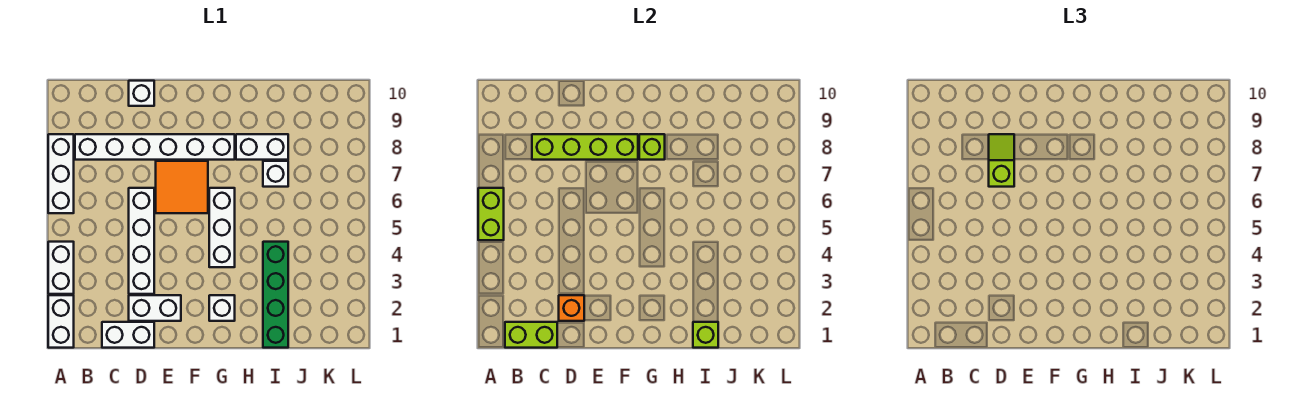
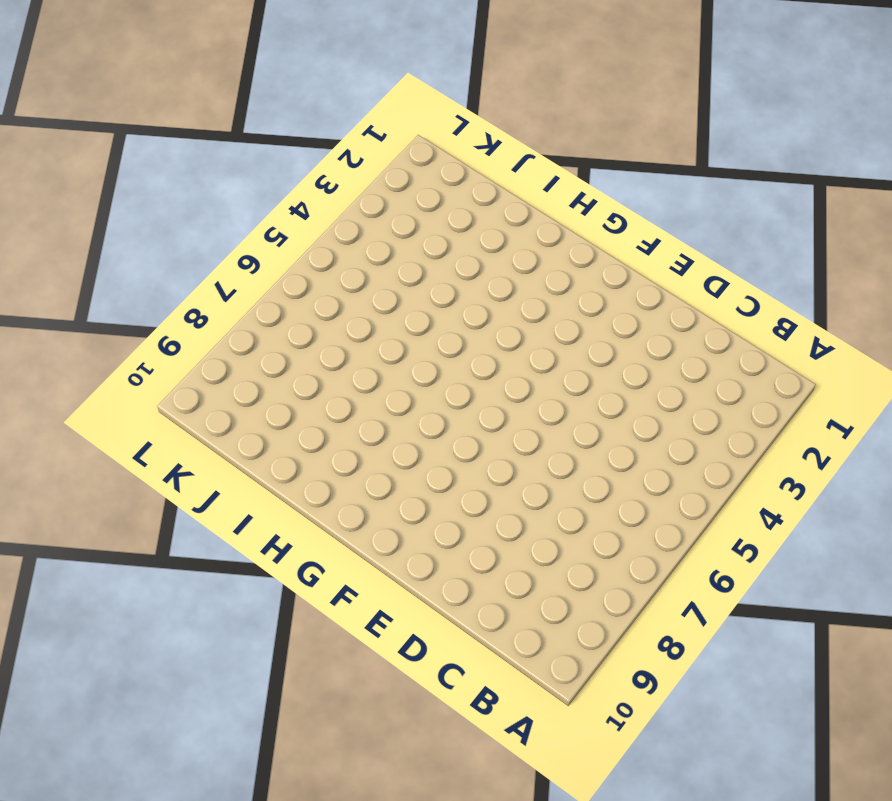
none -> white 1x2 brick [48,295,74,348]
none -> white 1x2 brick [48,242,74,294]
none -> white 1x3 brick [48,134,74,213]

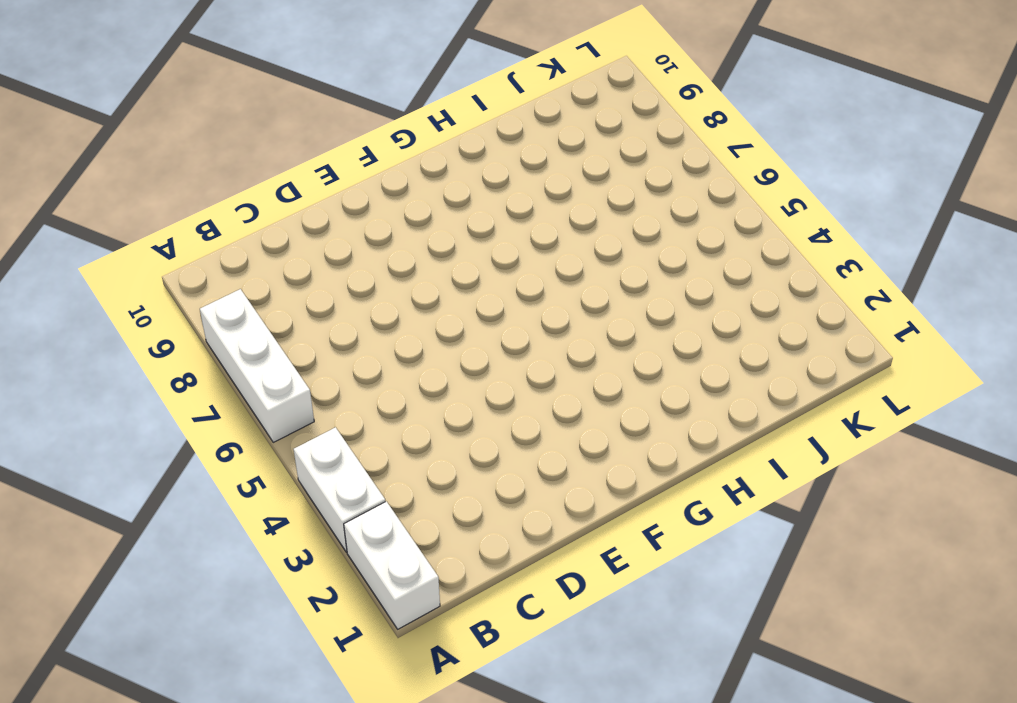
none -> white 1x6 brick [75,134,235,160]
none -> white 1x2 brick [102,322,154,348]
none -> white 1x2 brick [129,295,181,321]

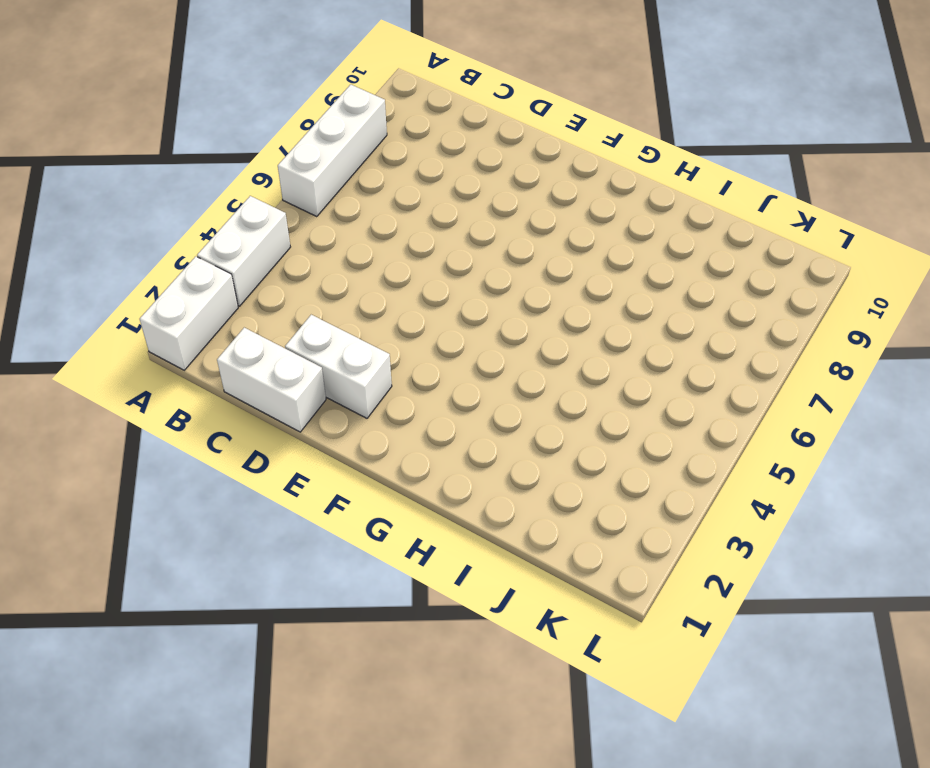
none -> white 1x6 brick [75,134,235,160]
none -> white 1x4 brick [129,188,154,294]
none -> white 1x1 brick [129,81,154,106]

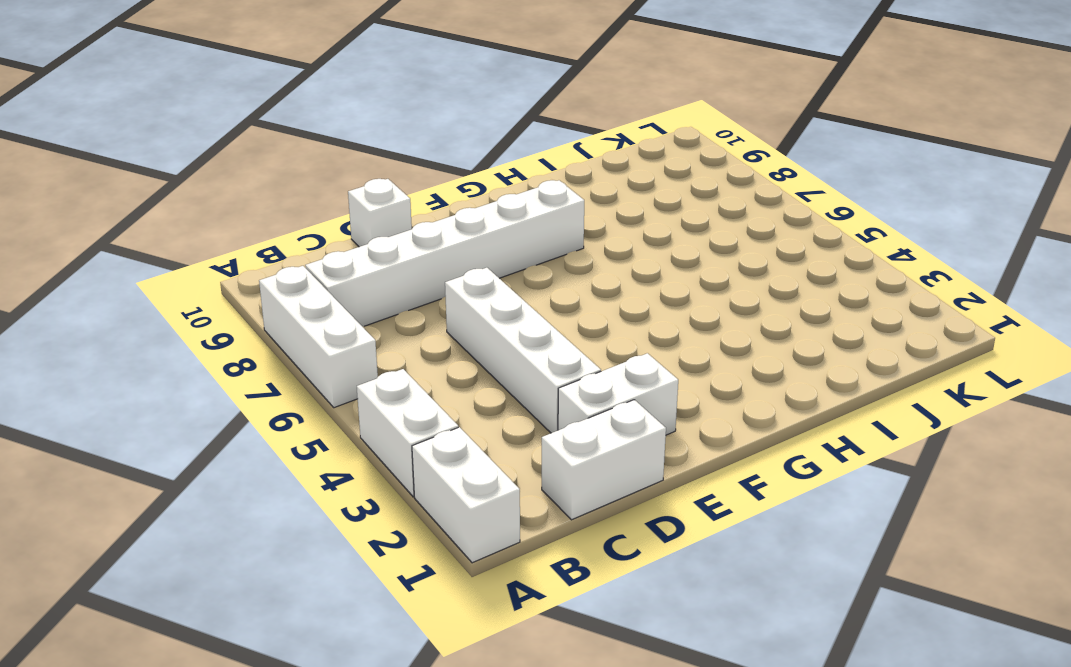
none -> orange 2x2 tile [156,161,208,213]
none -> white 1x1 brick [209,295,235,321]
none -> white 1x3 brick [209,188,235,267]

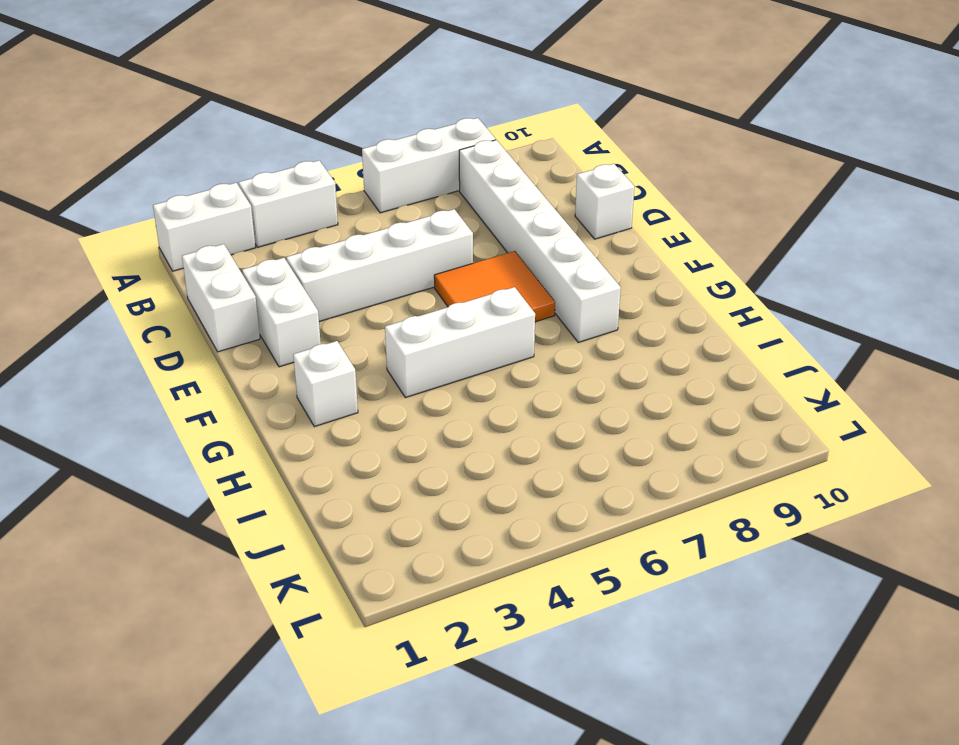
none -> white 1x2 brick [236,134,288,160]
none -> green 1x4 brick [263,242,288,348]
none -> white 1x1 brick [263,161,288,187]

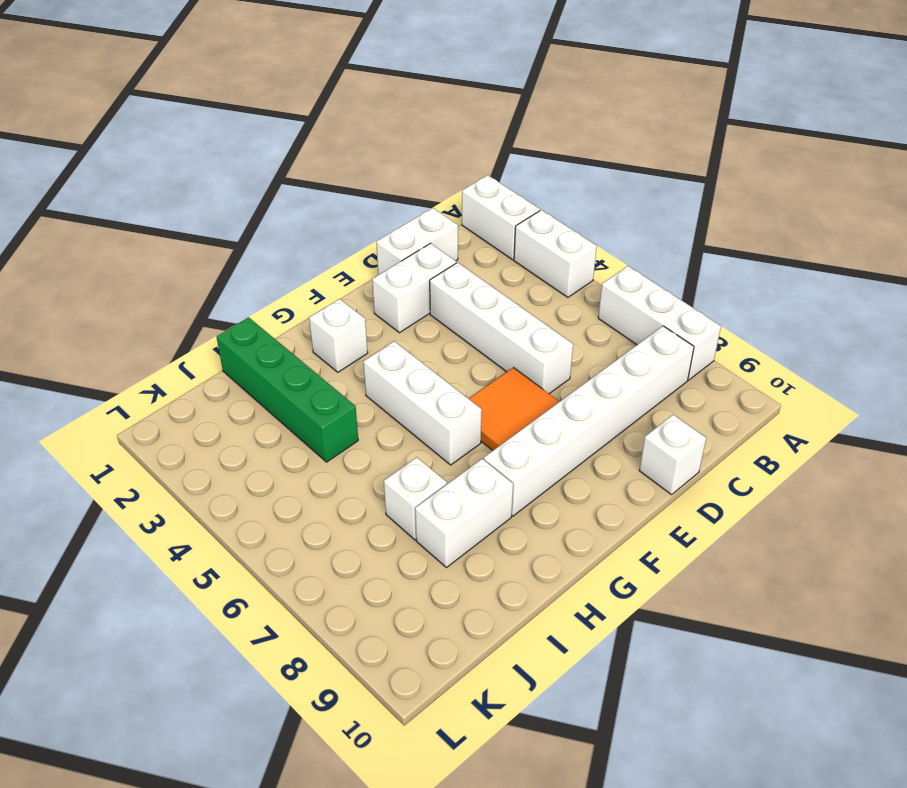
none -> lime 1x2 brick [478,188,504,240]
none -> lime 1x2 brick [505,322,557,348]
none -> lime 1x4 brick [532,134,638,160]

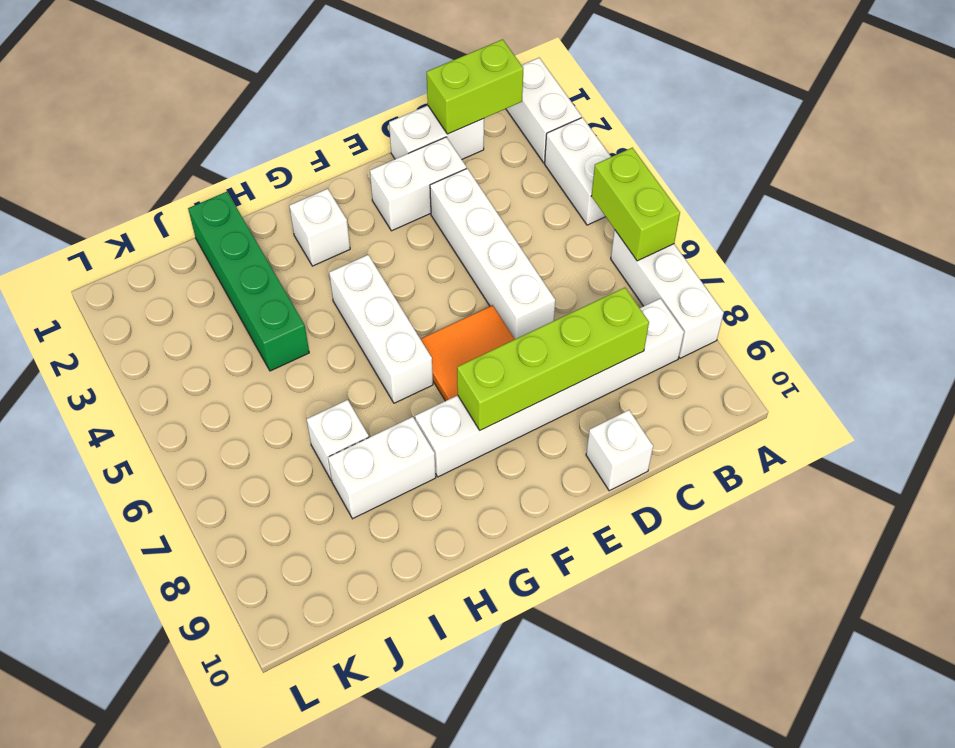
none -> orange 1x1 brick [559,295,584,321]
none -> lime 1x1 brick [639,134,665,160]
none -> lime 1x1 brick [693,322,718,348]

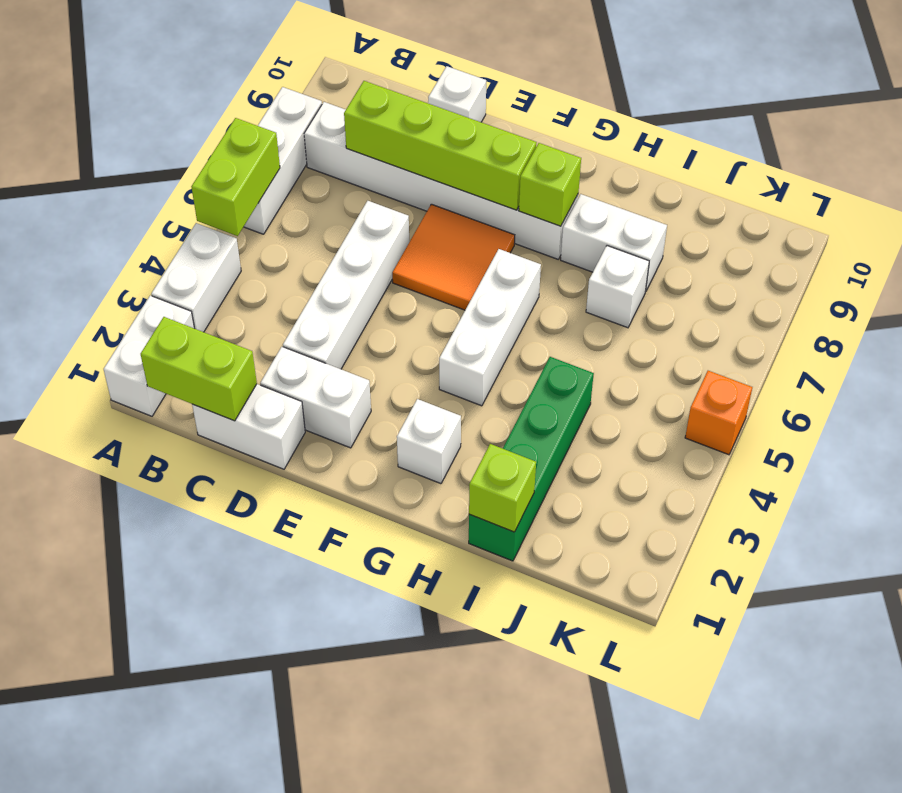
orange 1x1 brick [685,371,752,455] -> orange 1x1 brick moved to [559,295,584,321]
none -> lime 1x2 slope [989,134,1014,187]

